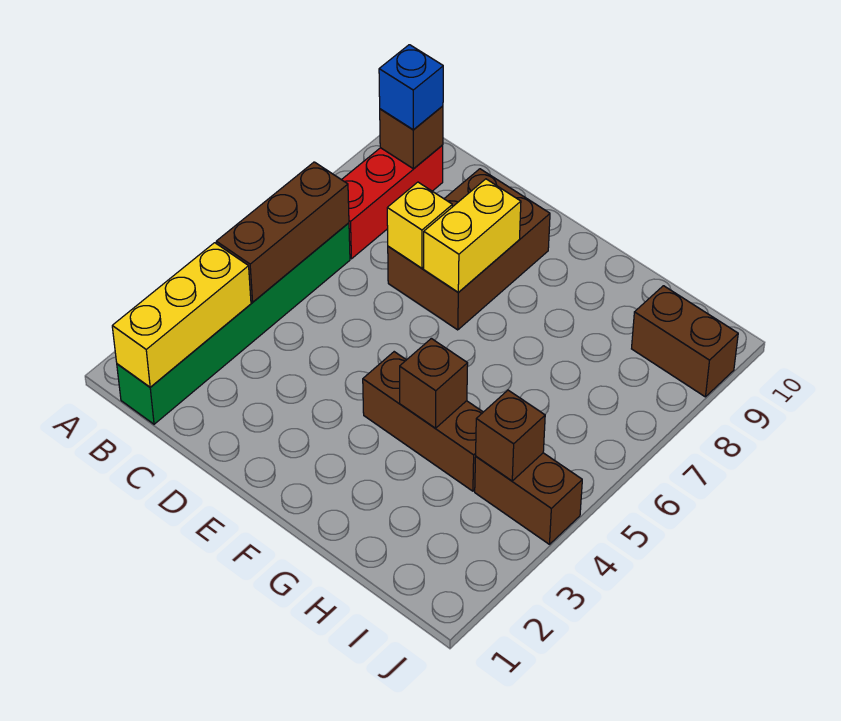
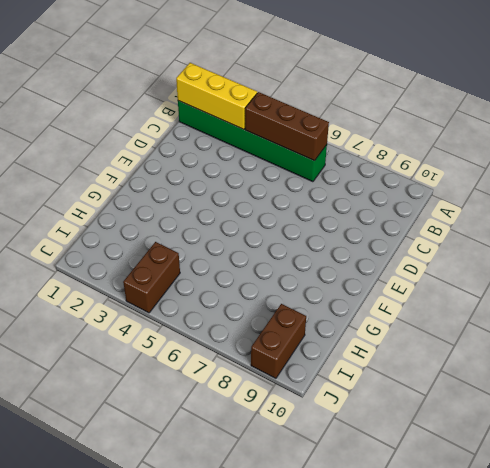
none -> red 1x3 brick [342,145,443,259]
none -> brown 2x3 brick [388,169,550,330]
none -> brown 1x3 brick [363,352,483,491]

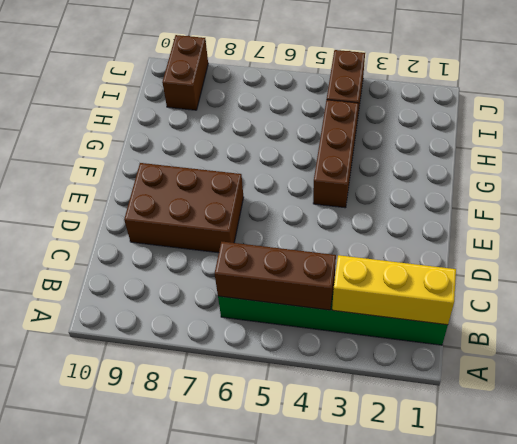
none -> red 1x3 brick [342,145,443,259]
none -> brown 1x1 brick [380,106,443,169]
none -> yellow 1x1 brick [387,182,452,268]

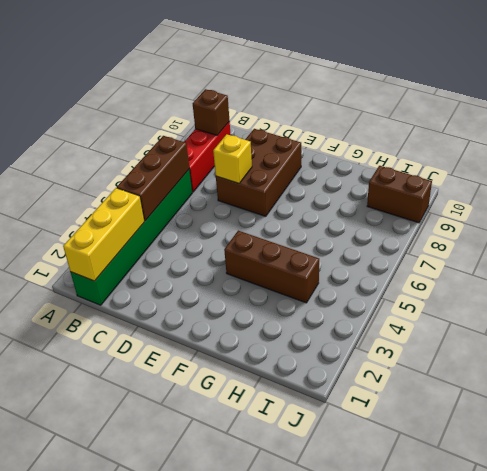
none -> brown 1x2 brick [475,453,582,544]
none -> yellow 1x2 brick [424,179,521,292]
none -> brown 1x1 brick [400,338,468,428]

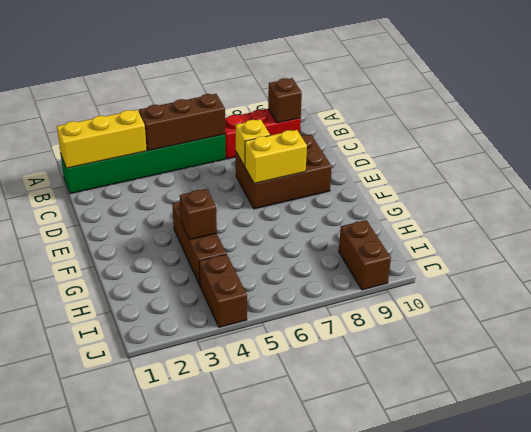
none -> brown 1x1 brick [476,390,545,481]
none -> blue 1x1 brick [379,45,443,130]

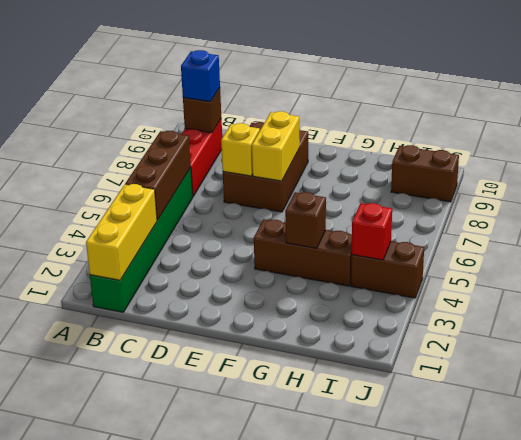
red 1x1 brick [352,203,392,260] -> brown 1x1 brick [476,390,545,481]

